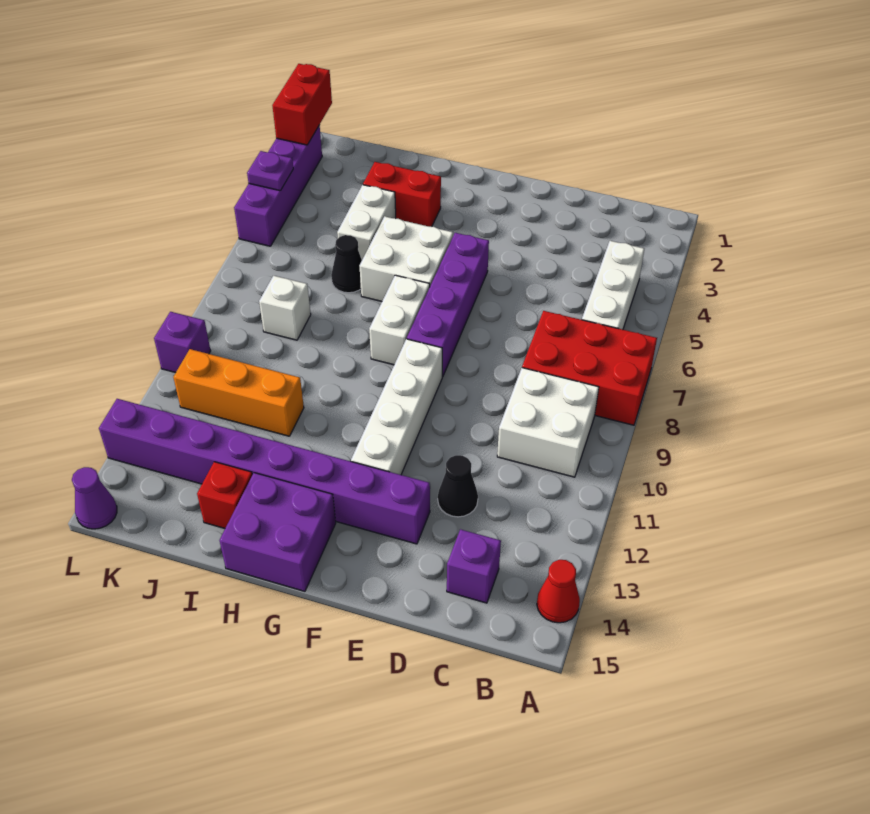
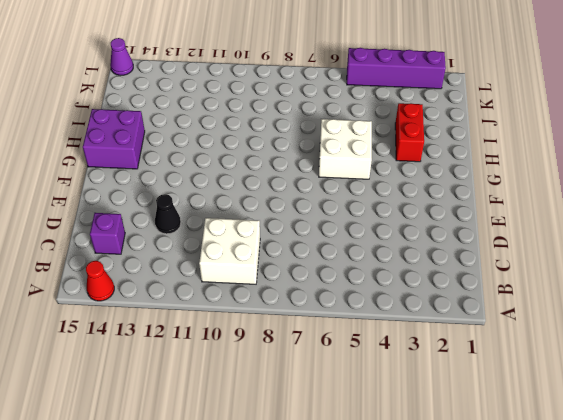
none -> red 2x3 brick [522,311,657,425]
none -> white 1x3 brick [582,241,644,330]
none -> purple 1x8 brick [99,399,430,544]

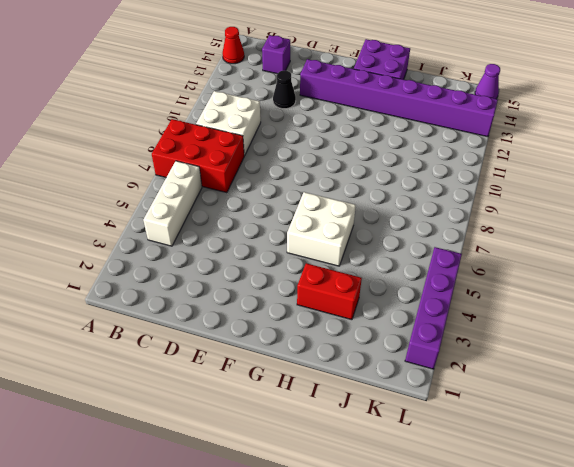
none -> purple 1x4 brick [407,233,489,377]
none -> white 1x4 brick [351,339,442,475]
none -> white 1x2 brick [369,275,430,365]

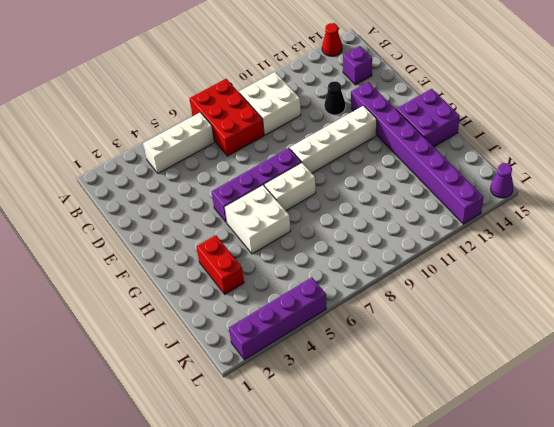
none -> white 1x2 brick [337,185,396,259]
none -> black 1x1 cone [331,235,362,293]
none -> orange 1x3 brick [173,349,304,436]

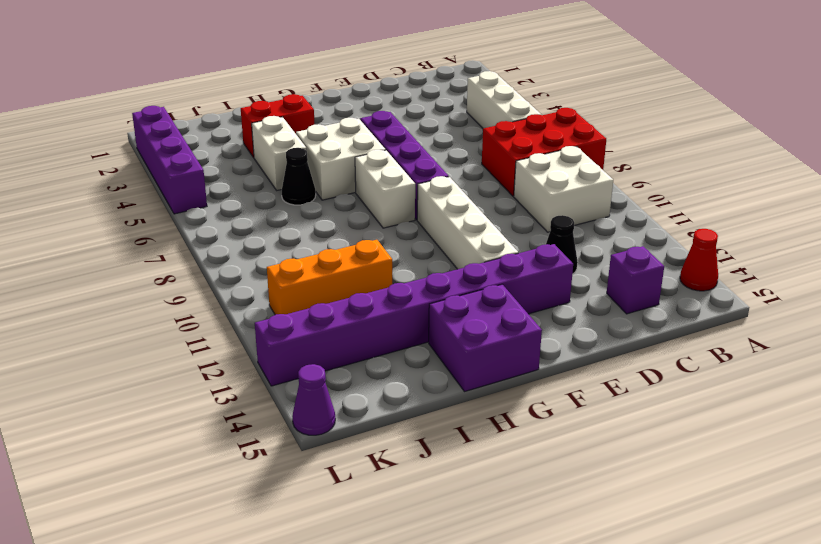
none -> red 1x1 brick [197,462,252,528]
none -> white 1x1 brick [259,276,311,340]
none -> purple 1x1 brick [154,312,211,373]

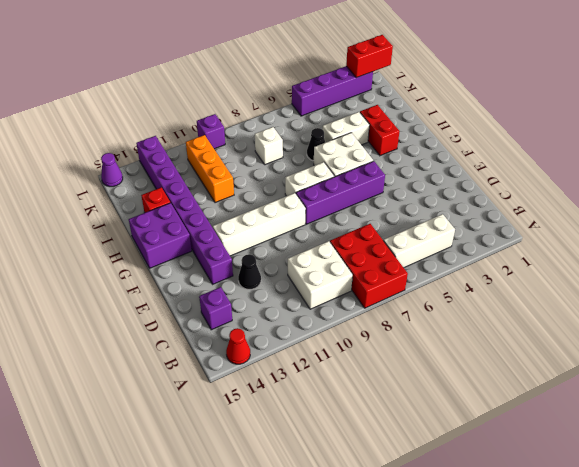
none -> purple 1x1 plate [247,151,293,191]

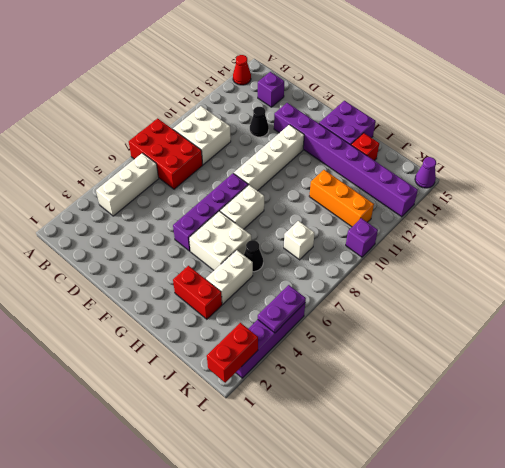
purple 1x2 plate [258,285,306,333] -> purple 1x1 plate [247,151,293,191]

